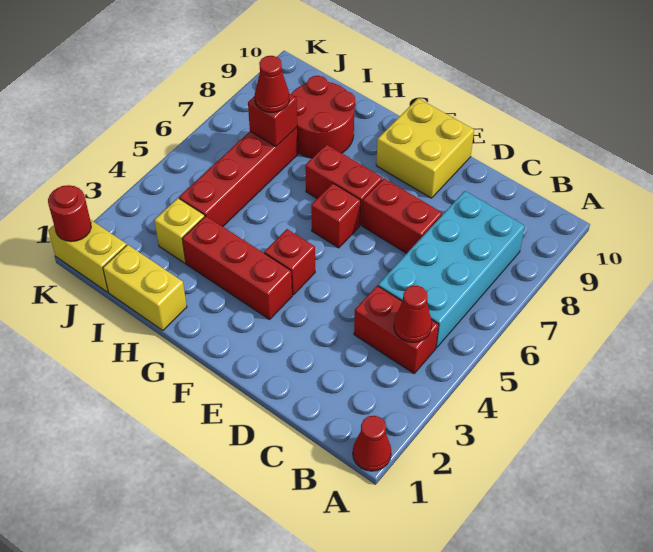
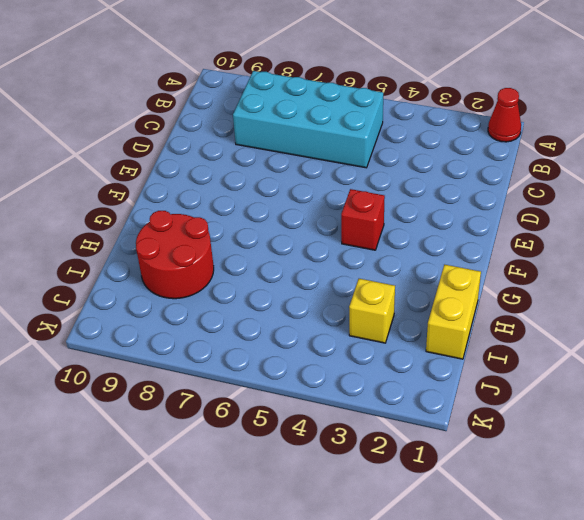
none -> red 1x2 brick [354,286,439,373]
none -> red 1x2 brick [362,178,442,253]
none -> yellow 2x2 brick [376,98,474,198]

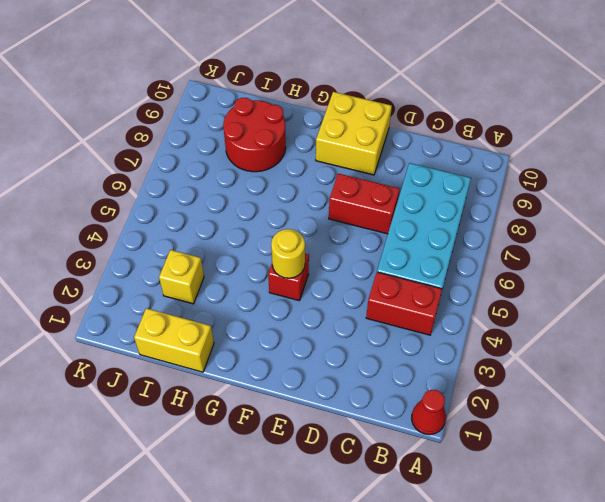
yellow 1x1 round brick [271,229,305,278] -> none
none -> red 1x3 brick [182,216,292,319]
none -> red 1x1 brick [311,183,361,248]
none -> red 1x2 brick [305,144,383,225]

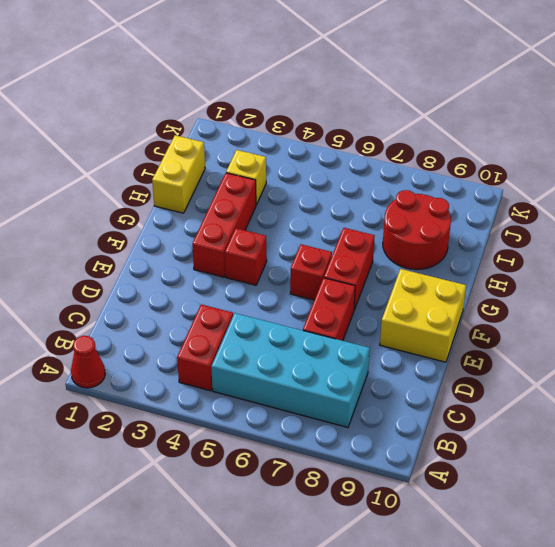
none -> red 1x4 brick [179,127,298,227]
none -> yellow 1x2 brick [48,220,127,292]
none -> red 1x1 cone [394,285,432,343]

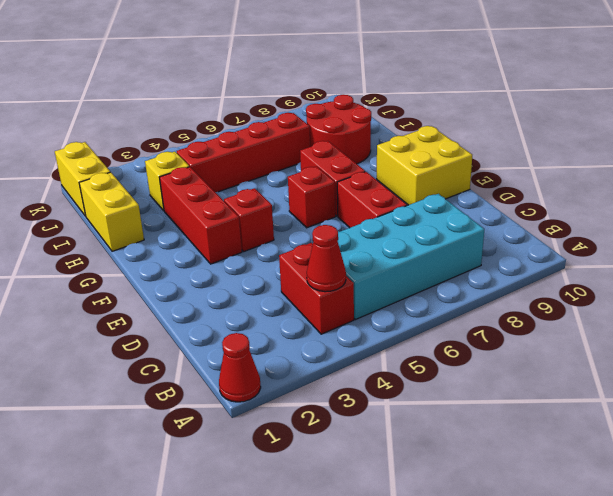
none -> red 1x1 brick [248,94,297,147]
none -> red 1x1 round brick [48,185,91,242]
none -> red 1x1 cone [255,56,289,113]

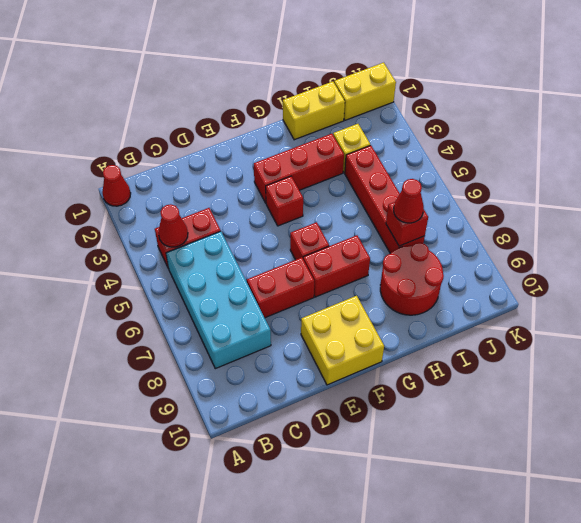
none -> red 1x1 round brick [48,185,91,242]

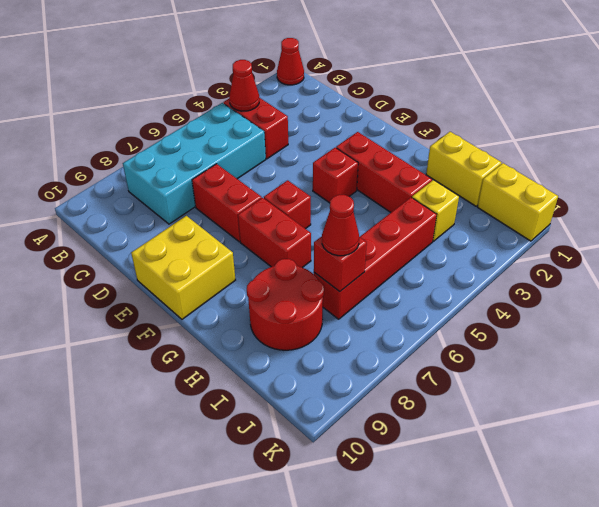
none -> red 1x1 round brick [48,185,91,242]

